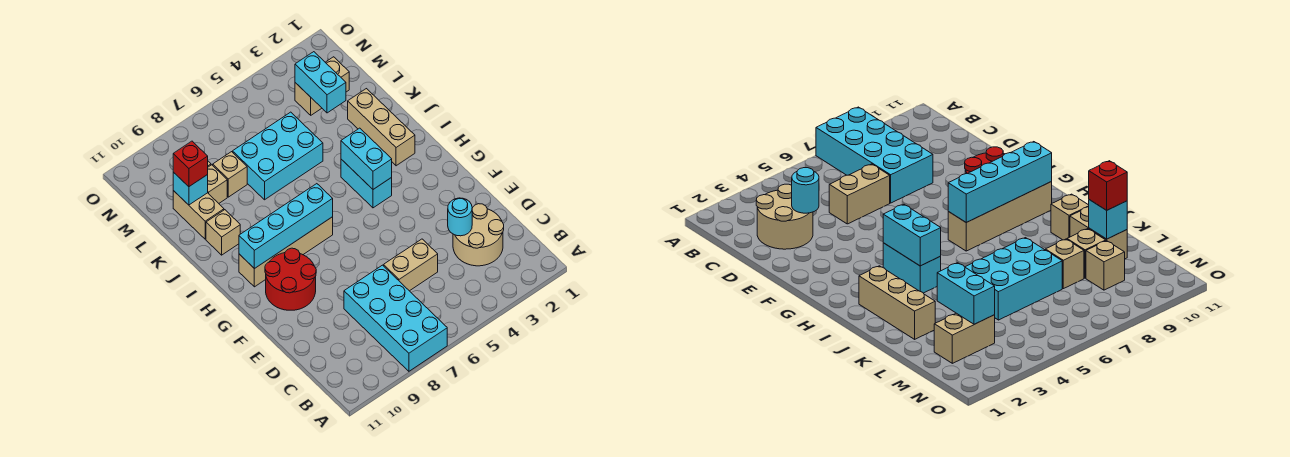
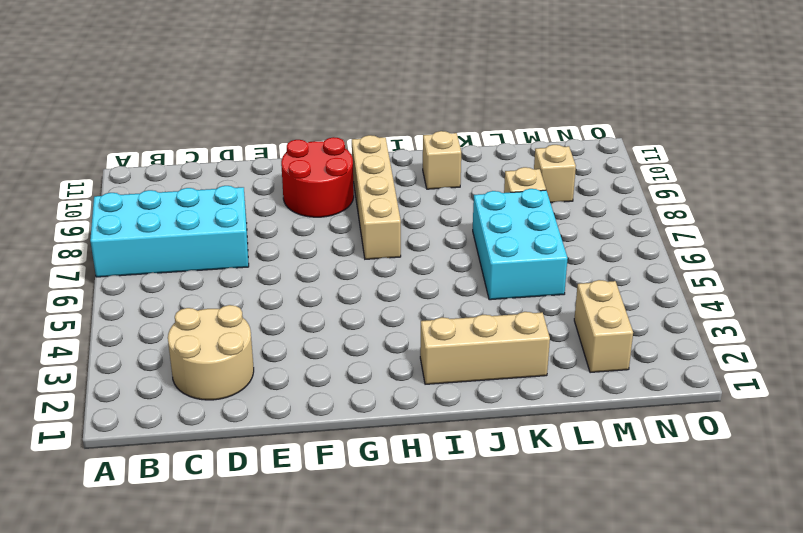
none -> tan 1x2 brick [384,239,438,291]
none -> cyan 1x2 brick [341,159,392,208]
none -> tan 1x2 brick [173,191,224,239]

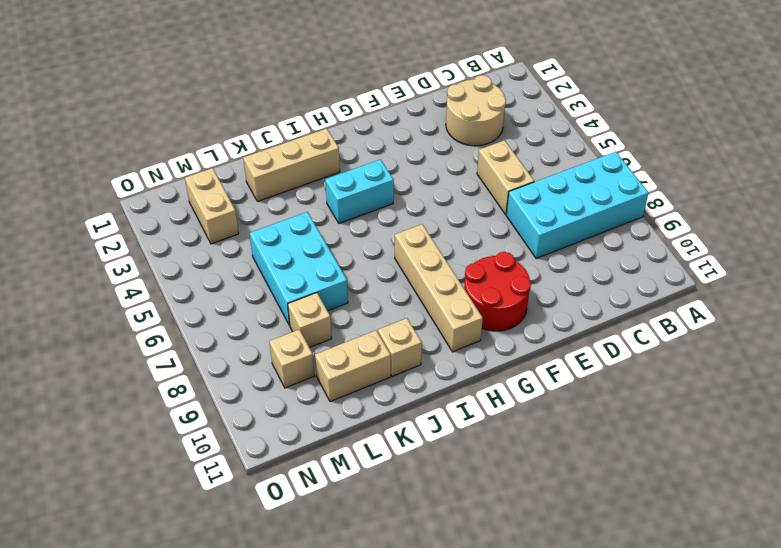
none -> tan 1x1 brick [207,165,227,203]
none -> cyan 1x1 round brick [448,198,472,236]
none -> cyan 1x2 brick [341,128,392,189]

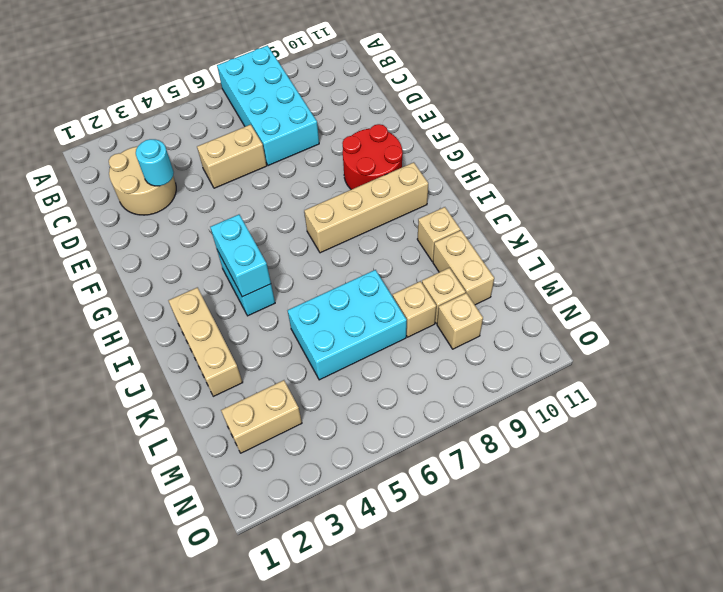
none -> cyan 1x4 brick [239,184,333,269]
none -> cyan 1x2 brick [295,52,346,113]
none -> cyan 1x1 brick [173,172,208,205]

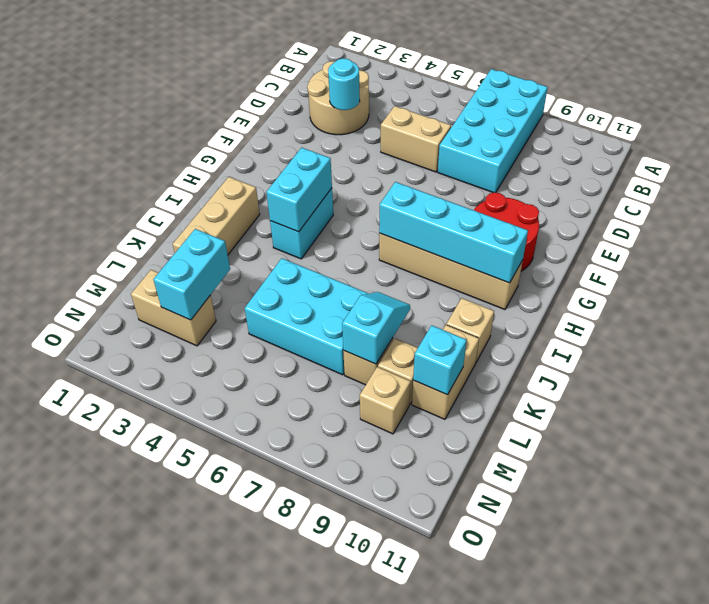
cyan 1x2 slope [342,292,410,364] -> none
none -> red 1x1 brick [173,141,208,187]

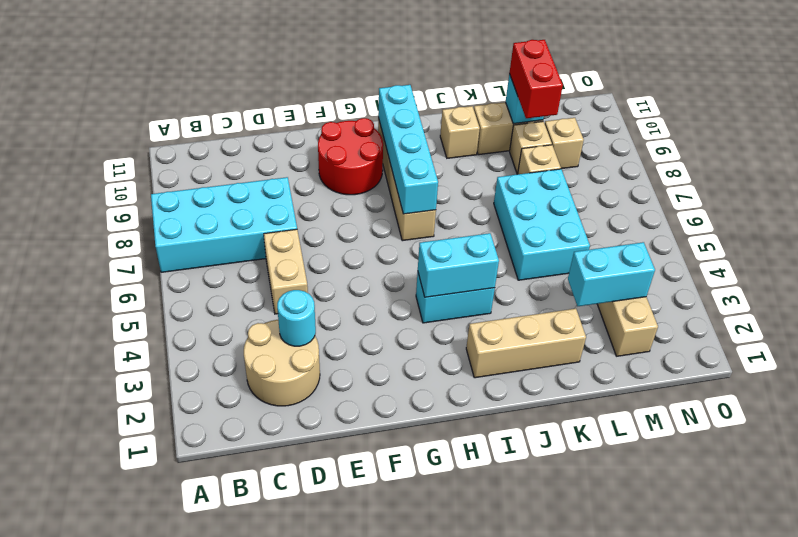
red 1x2 brick [509,40,563,118] -> red 1x1 brick [173,141,208,187]

